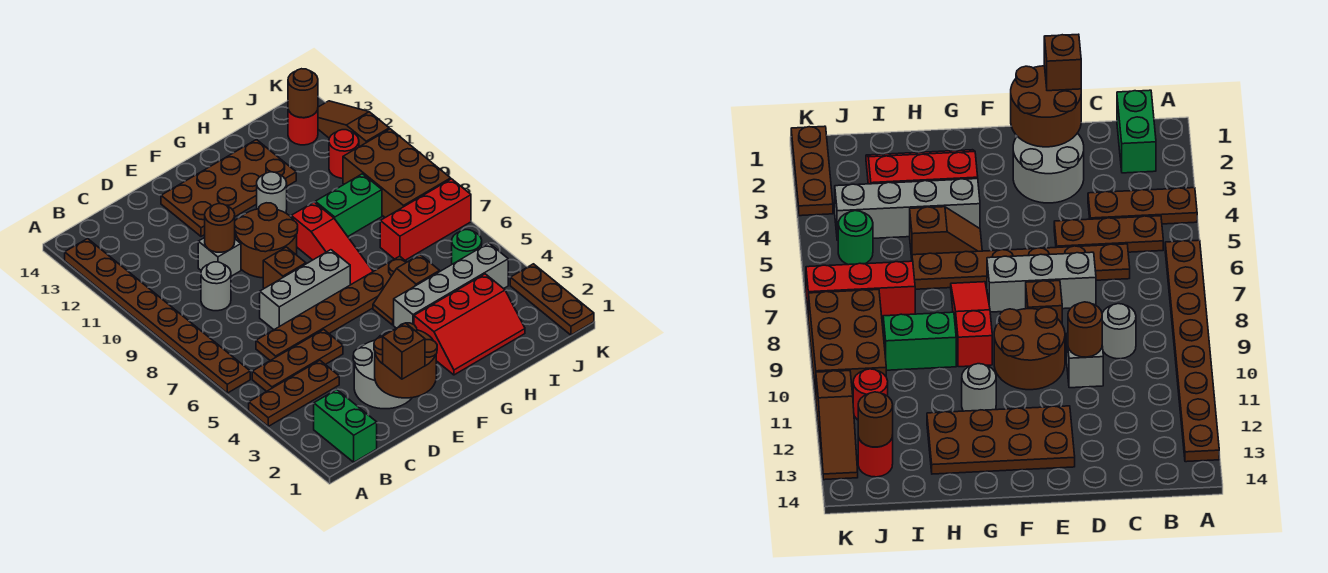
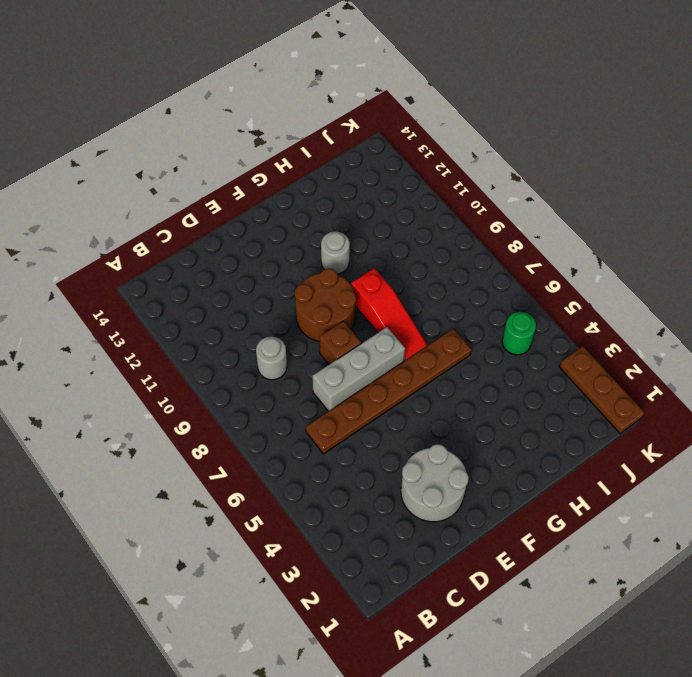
none -> brown 1x3 plate [249,360,339,426]
none -> brown 1x8 plate [65,239,250,393]
none -> green 1x2 brick [314,390,377,462]

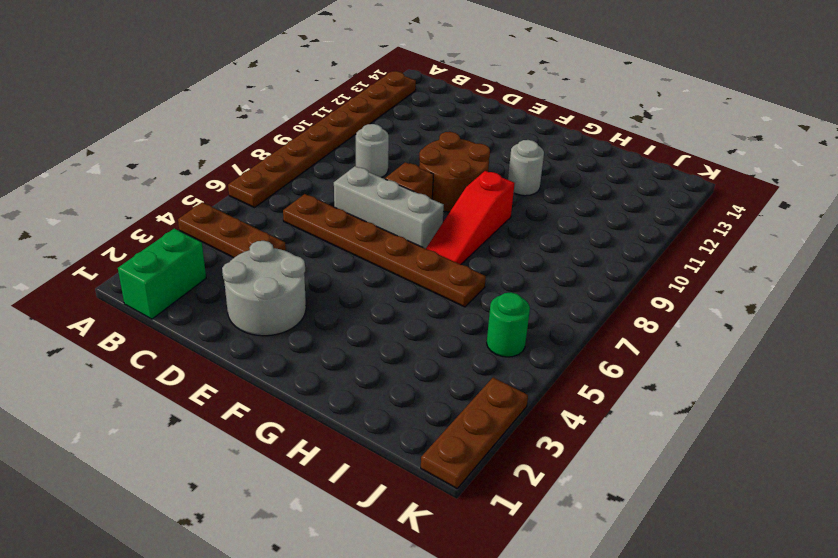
none -> brown 1x3 plate [252,330,343,391]
none -> grey 1x1 brick [198,238,241,276]
none -> brown 2x4 plate [161,140,296,236]

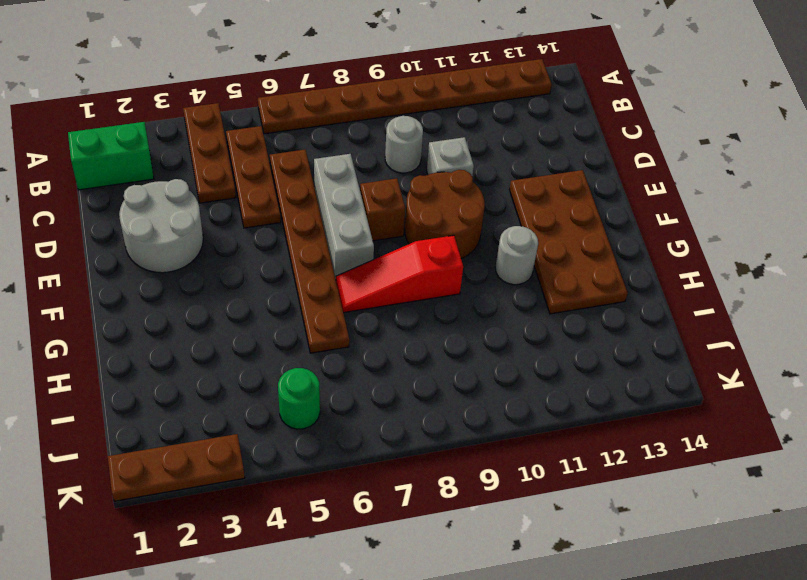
none -> red 2x3 slope [414,274,525,375]
none -> grey 1x4 brick [394,243,508,328]
none -> brown 1x2 slope [373,255,440,325]

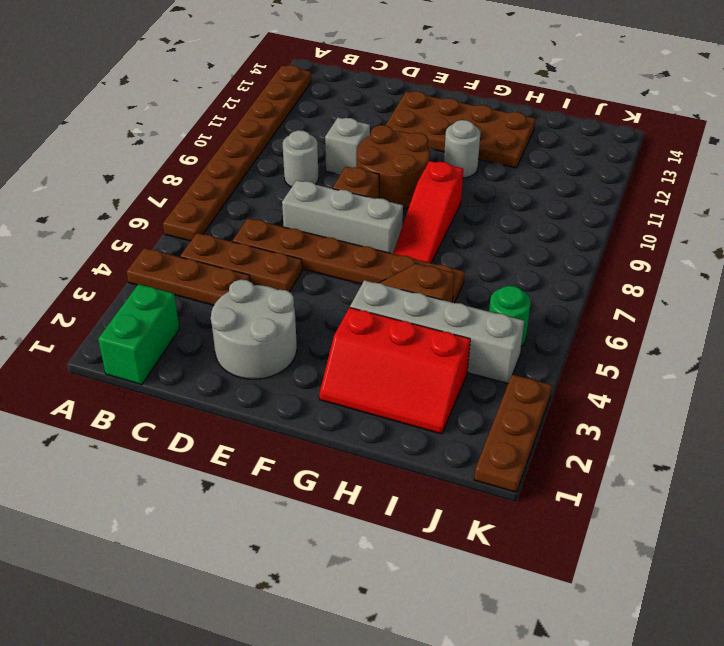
none -> green 1x2 brick [315,174,382,236]
none -> red 1x3 brick [380,179,471,260]
none -> brown 2x3 brick [343,129,451,218]

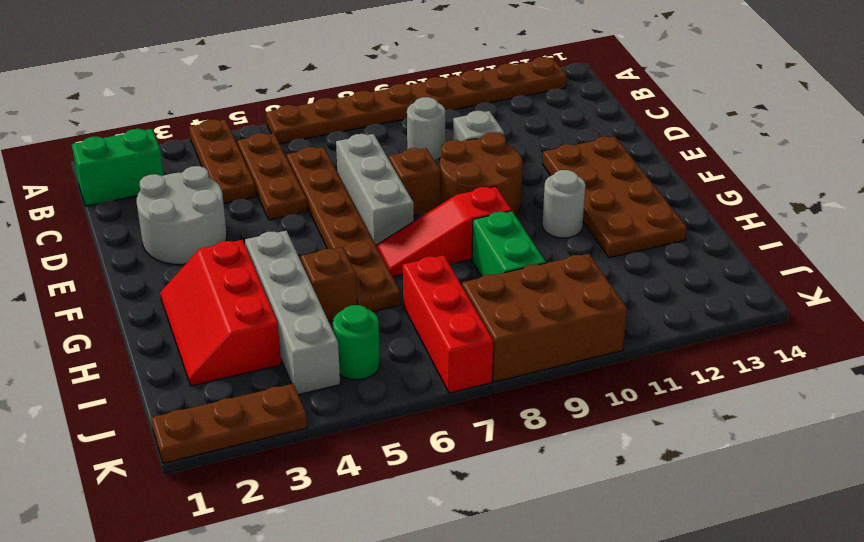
none -> red 1x1 round brick [329,130,359,178]
none -> red 1x1 round brick [288,110,318,145]
none -> brown 1x3 slope [318,101,389,147]

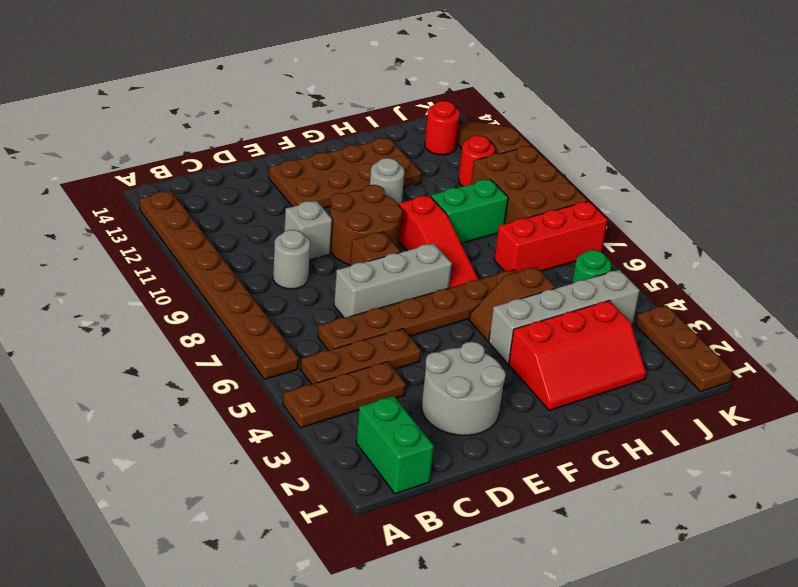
none -> brown 2x2 round brick [374,323,437,398]
none -> brown 1x1 round brick [205,204,235,252]
none -> brown 1x1 round brick [288,69,318,118]

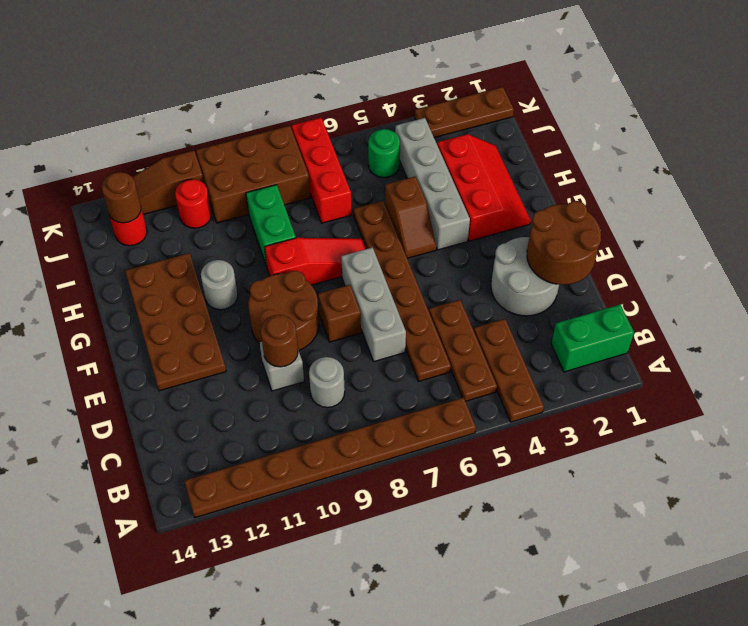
none -> brown 1x1 brick [383,323,425,379]

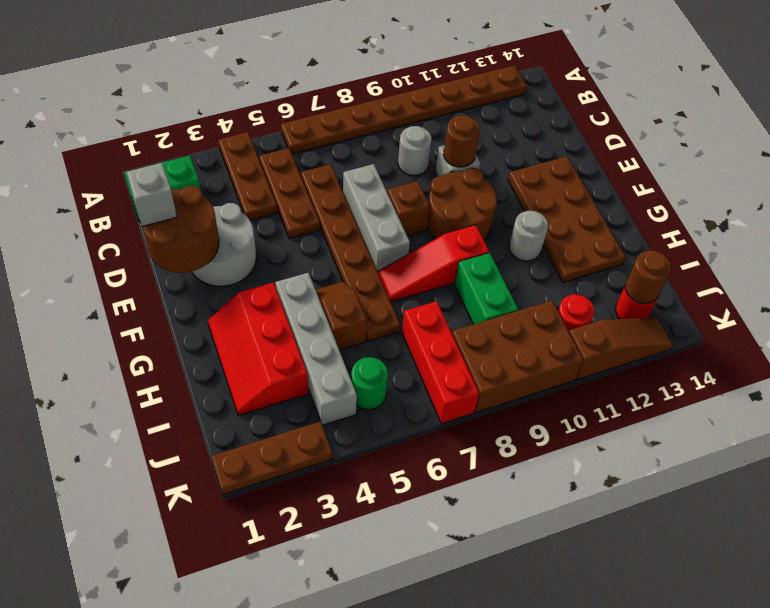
grey 1x1 brick [127,163,177,226] -> brown 1x1 brick [383,323,425,379]

